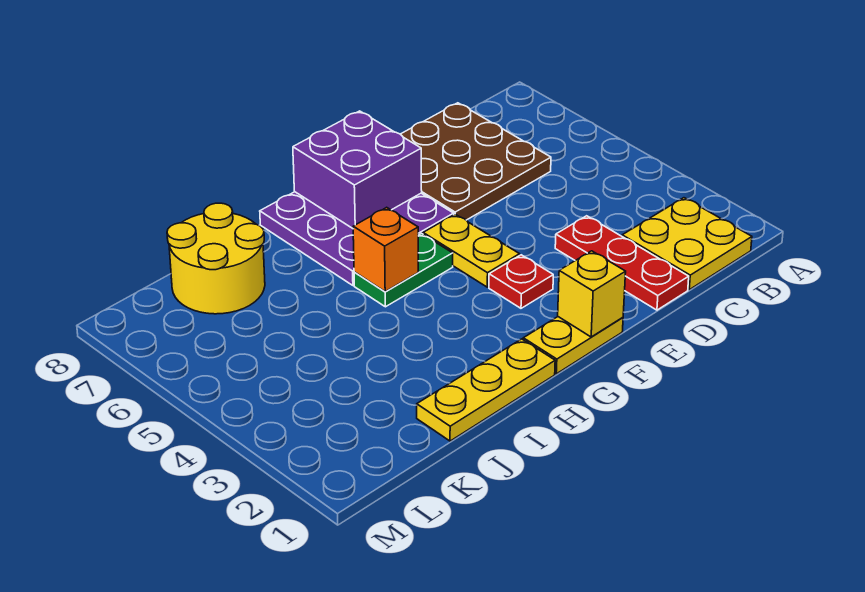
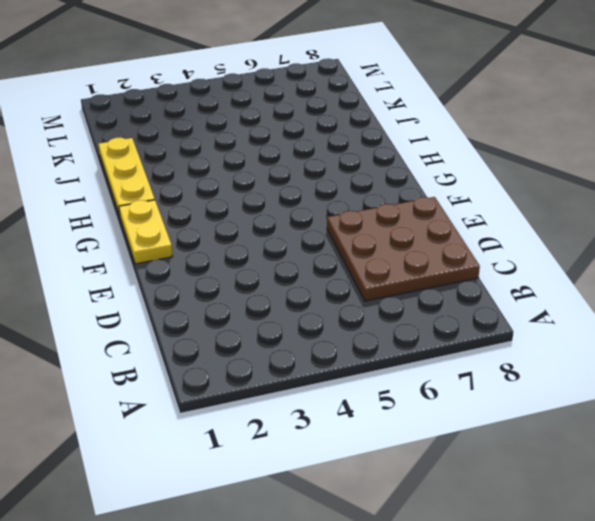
none -> yellow 2x2 plate [622,198,752,290]
none -> red 1x3 plate [555,216,689,310]
none -> red 1x1 plate [489,255,553,308]

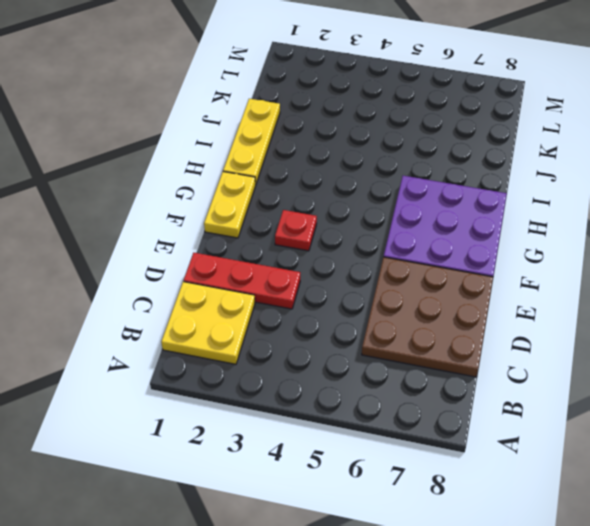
none -> yellow 1x2 plate [423,214,520,287]
none -> green 1x2 plate [354,234,453,307]
none -> yellow 2x2 round brick [167,203,265,314]

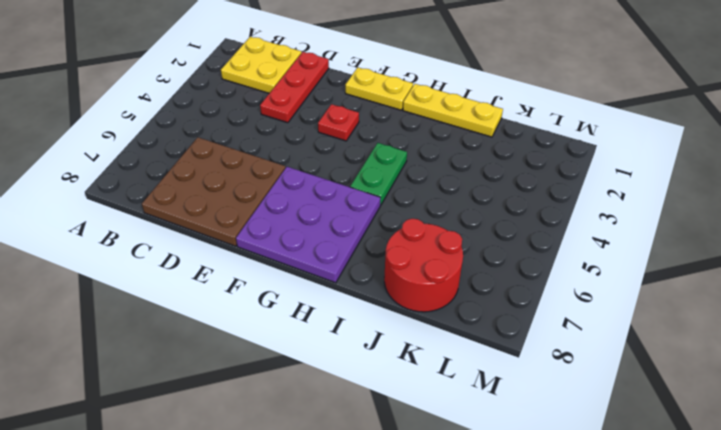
green 1x2 plate [350,143,407,205] -> green 1x2 plate turned to [354,234,453,307]
red 2x2 round brick [384,219,463,312] -> yellow 2x2 round brick [167,203,265,314]
none -> yellow 1x2 plate [423,214,520,287]
none -> yellow 1x1 brick [558,251,626,337]
none -> purple 2x2 brick [293,111,422,228]

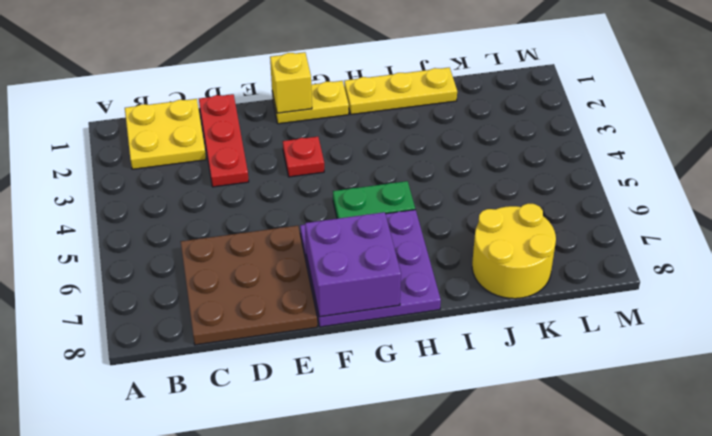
none -> yellow 1x2 plate [423,214,520,287]
none -> orange 1x1 brick [353,207,418,292]

